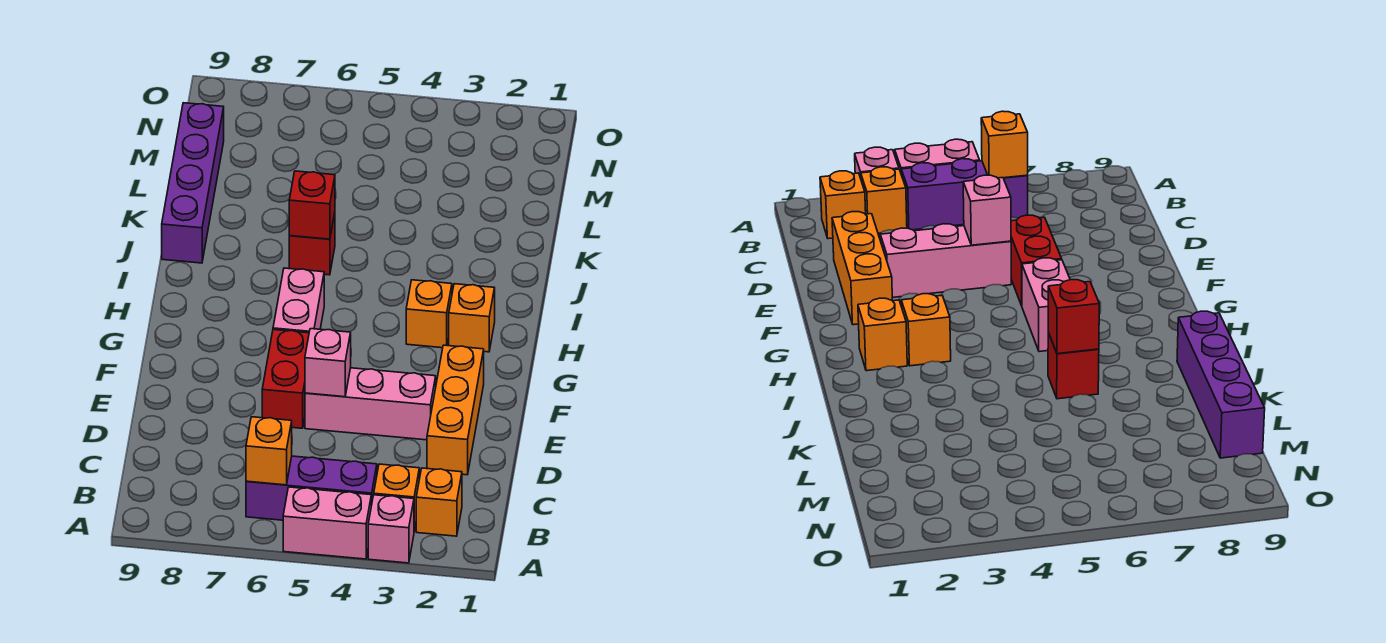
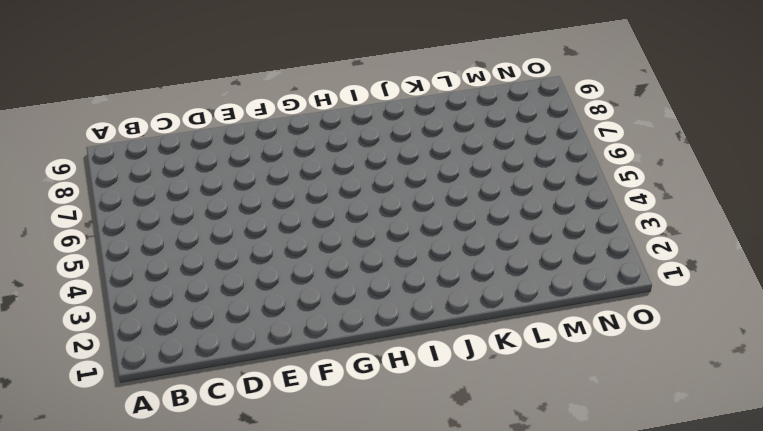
none -> pink 1x1 brick [368,495,414,563]
none -> pink 1x2 brick [283,487,371,559]
none -> orange 1x1 brick [416,468,462,536]

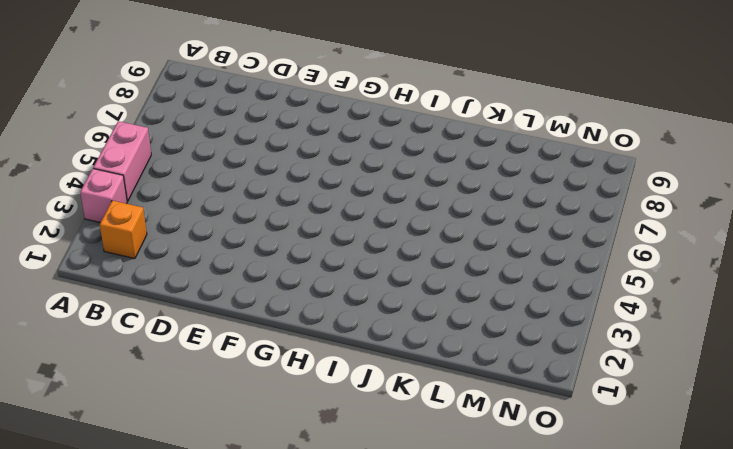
none -> orange 1x1 brick [374,464,419,531]
none -> purple 1x3 brick [246,456,377,520]
none -> orange 1x3 brick [427,345,484,475]

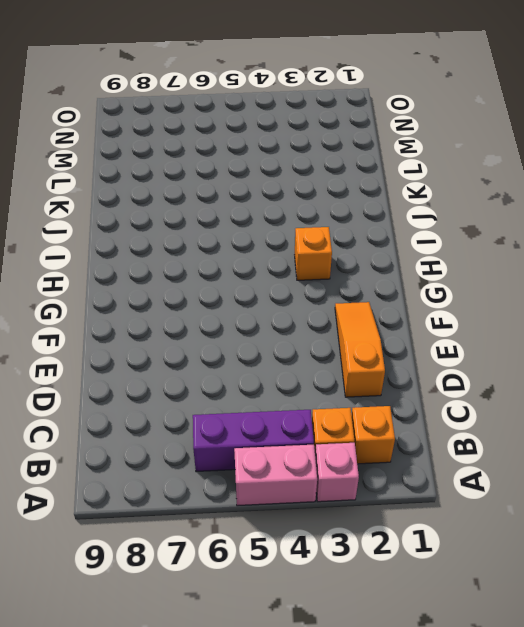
orange 1x3 slope [335,302,385,397] -> orange 1x3 brick [427,345,484,475]
none -> pink 1x3 brick [305,368,436,440]
none -> red 1x2 brick [262,330,309,428]
none -> pink 1x2 brick [273,268,324,333]

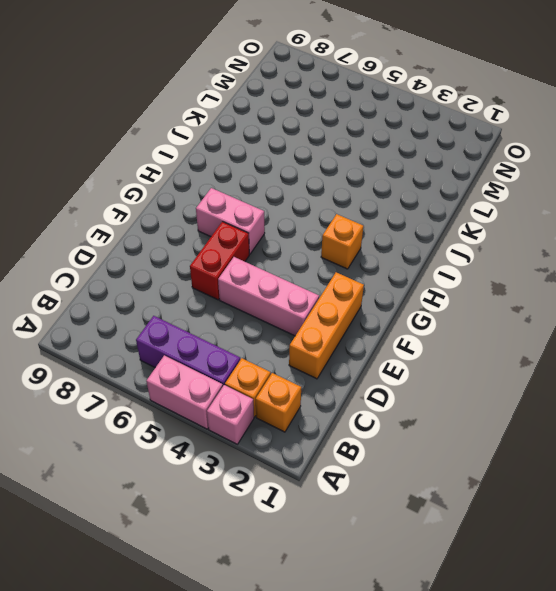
pink 1x2 brick [196,188,265,254] -> pink 1x2 brick turned to [273,268,324,333]
none -> orange 1x1 brick [449,284,495,352]
none -> red 1x1 brick [289,213,335,275]
none -> purple 1x4 brick [162,103,224,263]

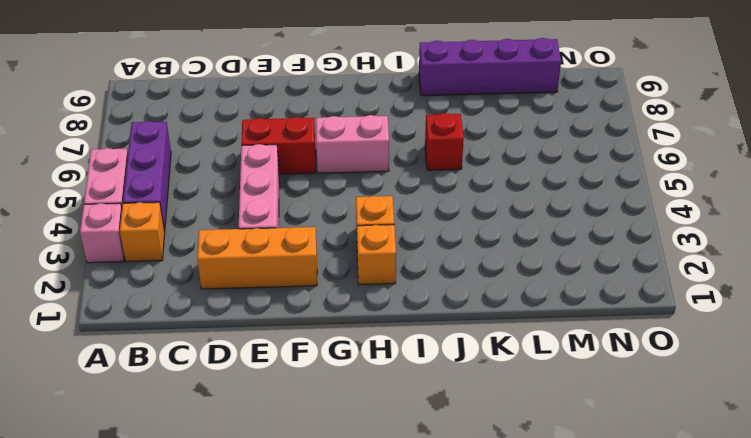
none -> orange 1x1 brick [416,468,462,536]
none -> orange 1x1 brick [246,417,292,485]
none -> pink 1x1 brick [305,329,351,397]

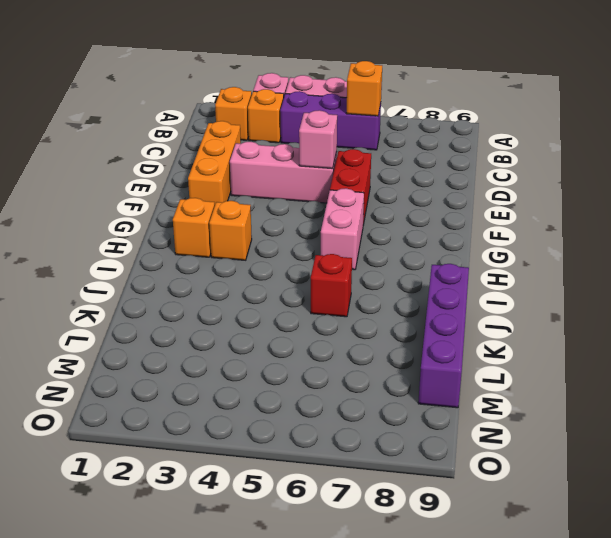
none -> red 1x1 brick [289,171,335,239]

